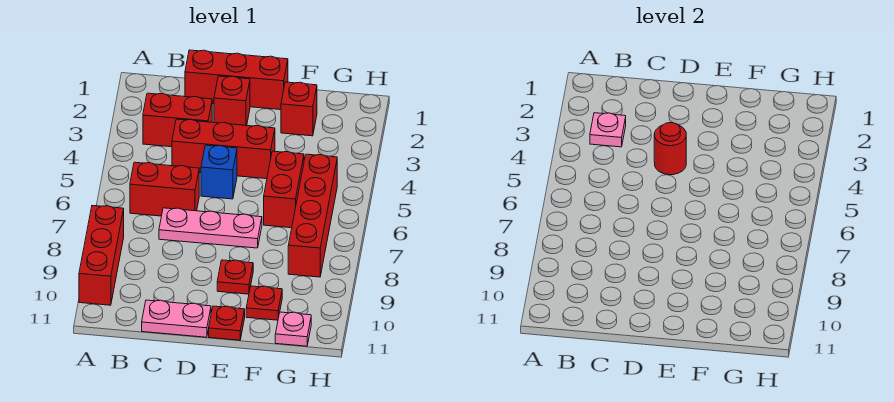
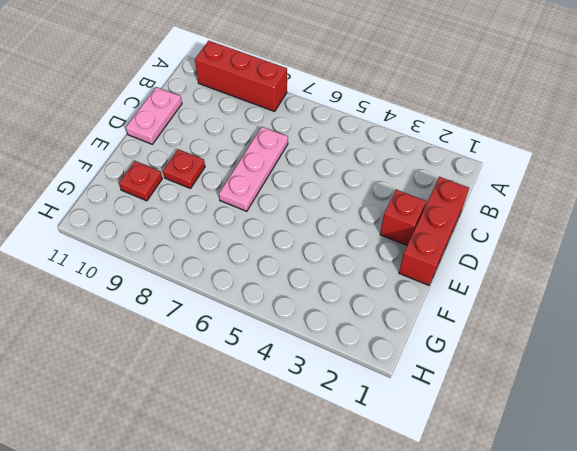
none -> red 1x2 brick [143,93,212,147]
none -> red 1x2 brick [130,162,199,216]
none -> red 1x3 brick [172,119,275,179]

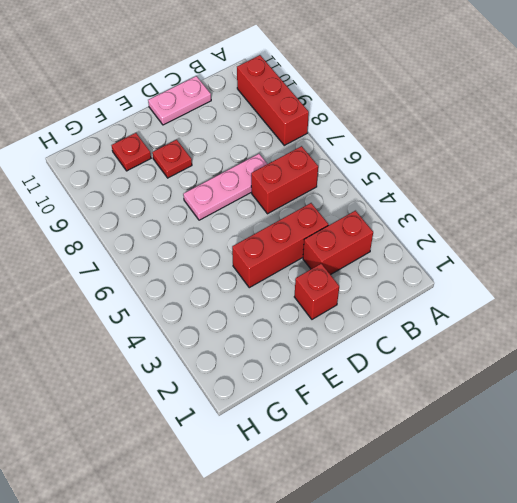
none -> red 1x3 brick [185,50,288,110]
none -> blue 1x1 brick [201,145,237,199]
none -> red 1x1 plate [209,306,245,340]

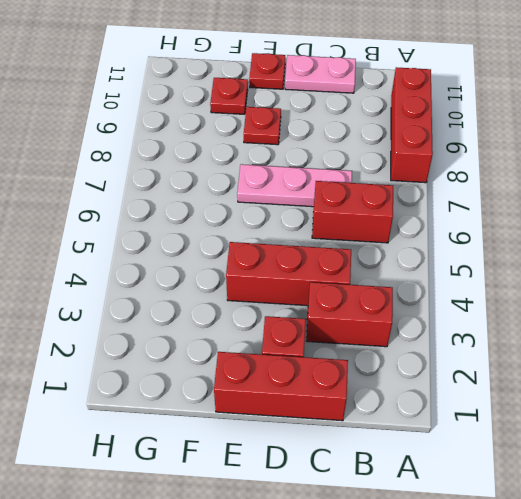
none -> blue 1x1 brick [201,145,237,199]
none -> red 1x1 brick [281,82,317,136]
none -> red 1x2 brick [264,151,304,228]

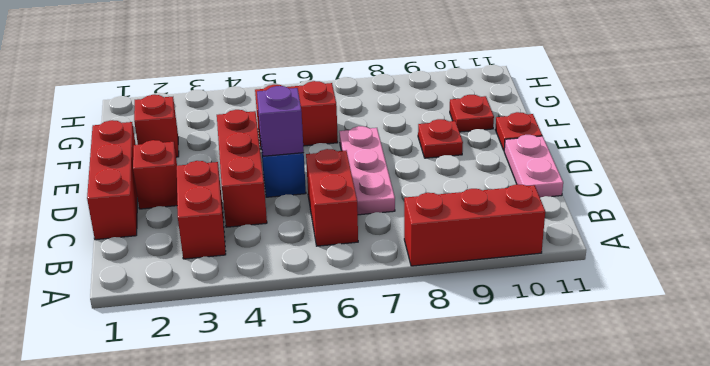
purple 1x1 brick [257,86,304,156] -> none
none -> red 1x4 brick [288,154,337,277]
none -> pink 1x1 plate [275,312,311,346]
none -> pink 1x1 plate [590,113,626,147]

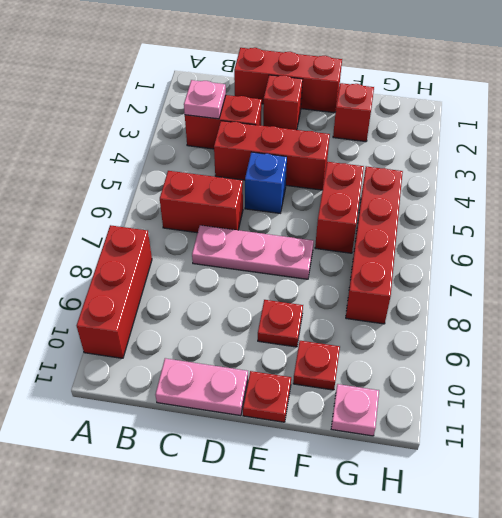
none -> red 1x1 round brick [654,123,686,175]

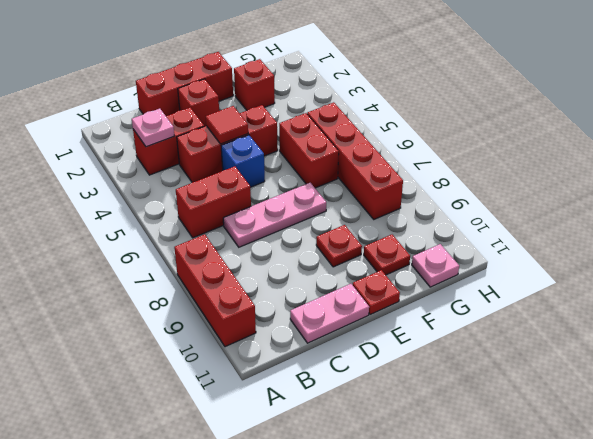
red 1x1 tile [206,106,248,144] -> red 1x1 round brick [654,123,686,175]

